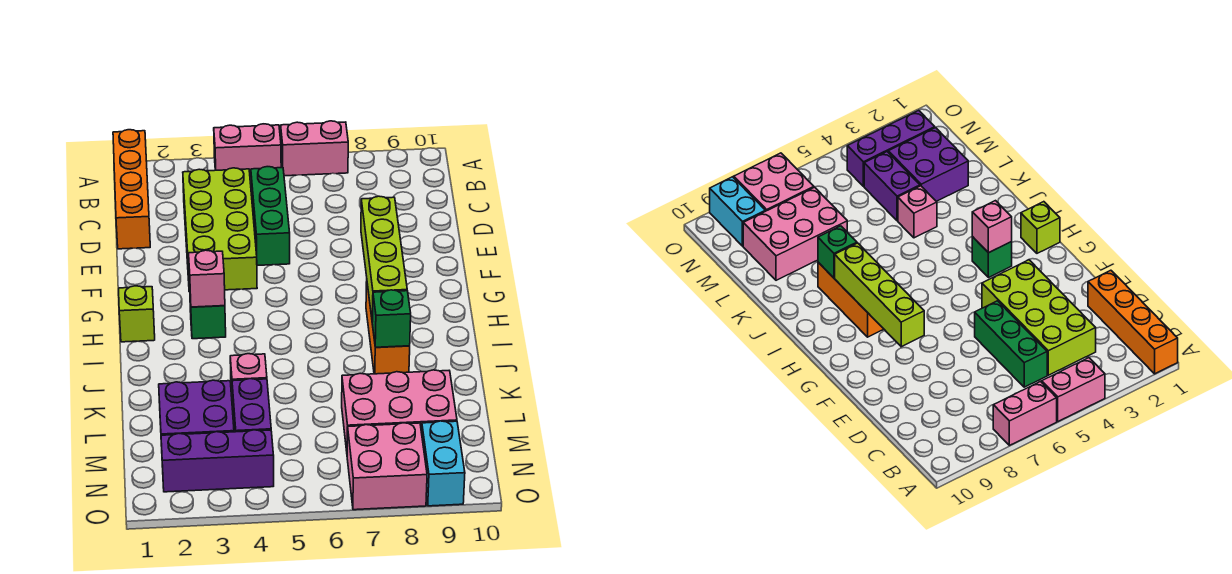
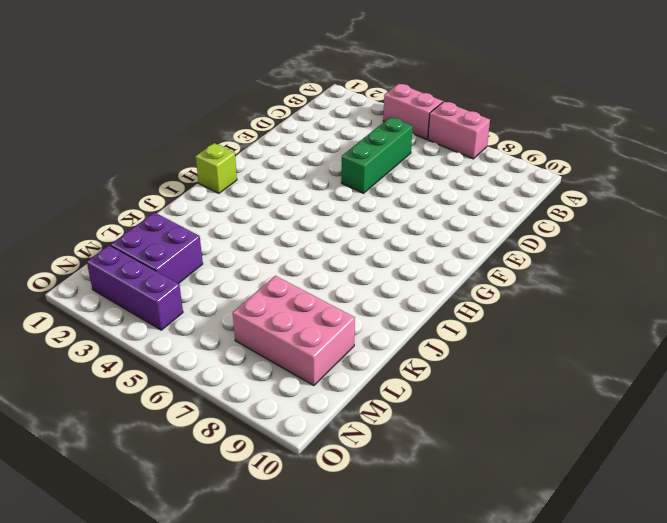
none -> orange 1x4 brick [113,130,150,249]
none -> lime 2x4 brick [183,168,257,292]
none -> green 1x1 brick [190,300,226,339]

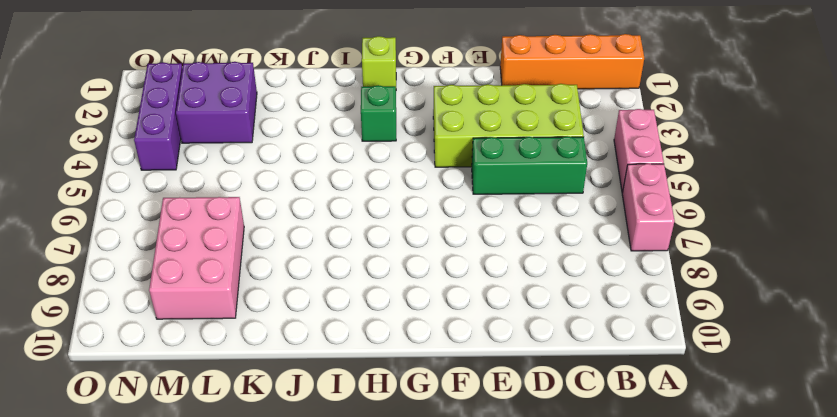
none -> orange 1x3 brick [366,282,410,374]
none -> pink 1x1 brick [230,354,267,407]
none -> purple 1x2 brick [232,379,271,432]

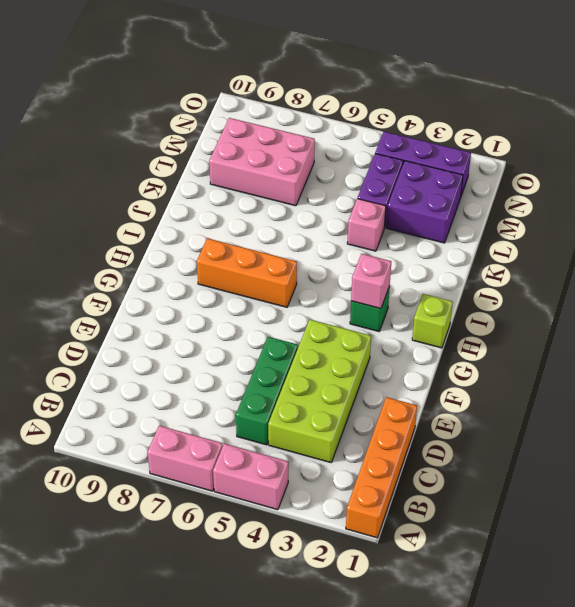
orange 1x3 brick [197,238,297,307] -> orange 1x3 brick turned to [366,282,410,374]
none -> pink 2x2 brick [347,423,427,510]
none -> cyan 1x2 brick [422,421,465,506]
none -> lime 1x4 brick [361,196,407,322]

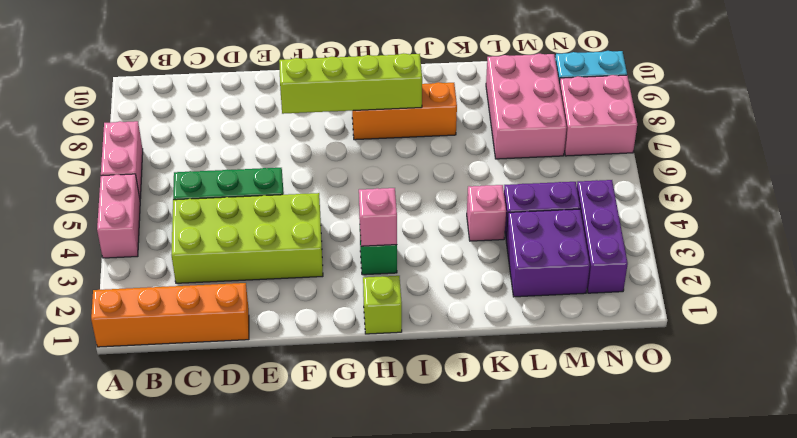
none -> green 1x1 brick [372,290,411,347]

